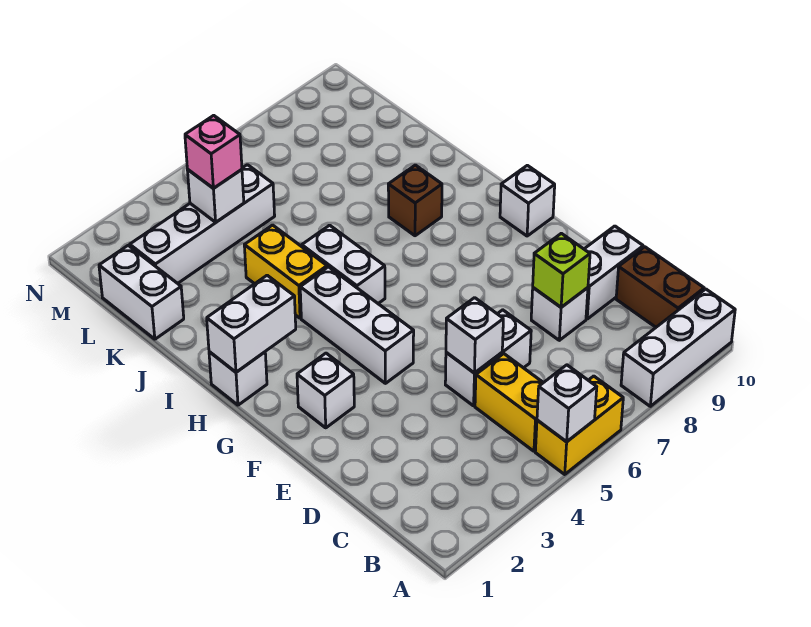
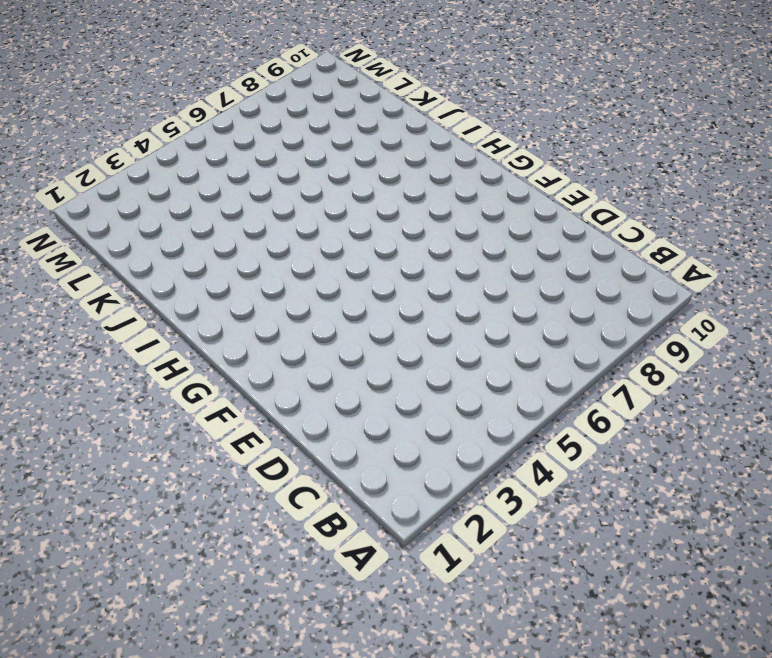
none -> yellow 1x2 brick [535,376,623,474]
none -> white 1x3 brick [621,289,735,406]
none -> yellow 1x2 brick [475,354,543,451]

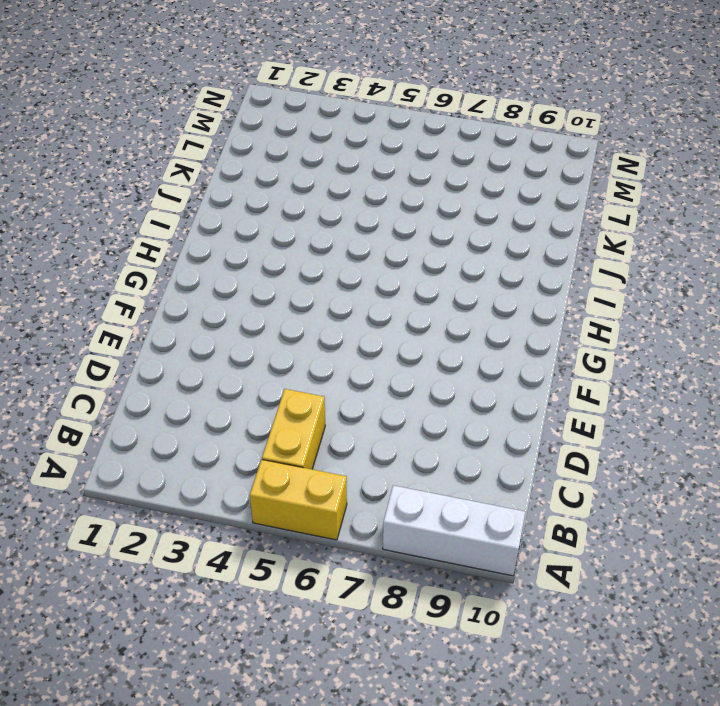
none -> brown 1x2 brick [616,247,704,327]
none -> white 1x2 brick [445,310,531,406]
none -> white 1x1 brick [531,288,588,340]

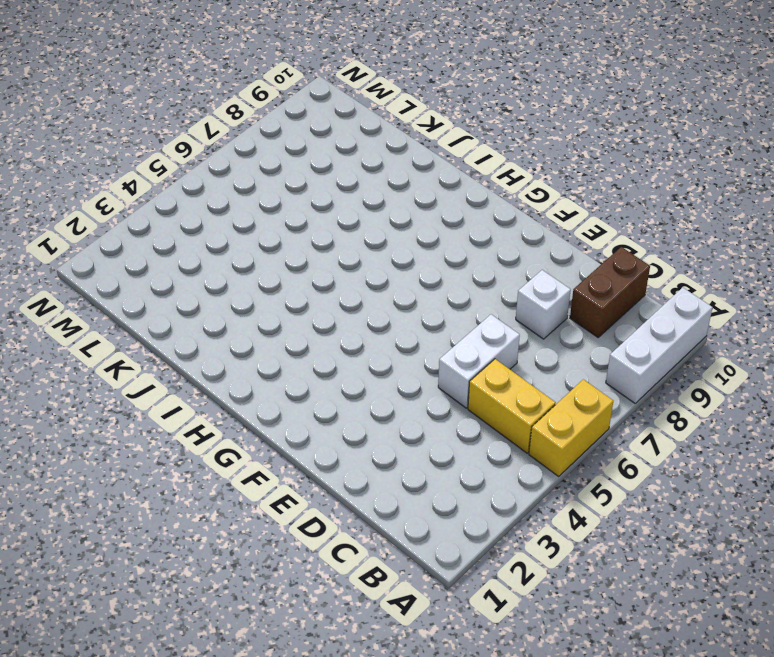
brown 1x2 brick [570,247,650,337] -> brown 1x2 brick turned to [616,247,704,327]
none -> white 1x2 brick [584,226,643,319]
none -> white 1x1 brick [297,353,354,428]
none -> white 1x3 brick [300,267,414,383]

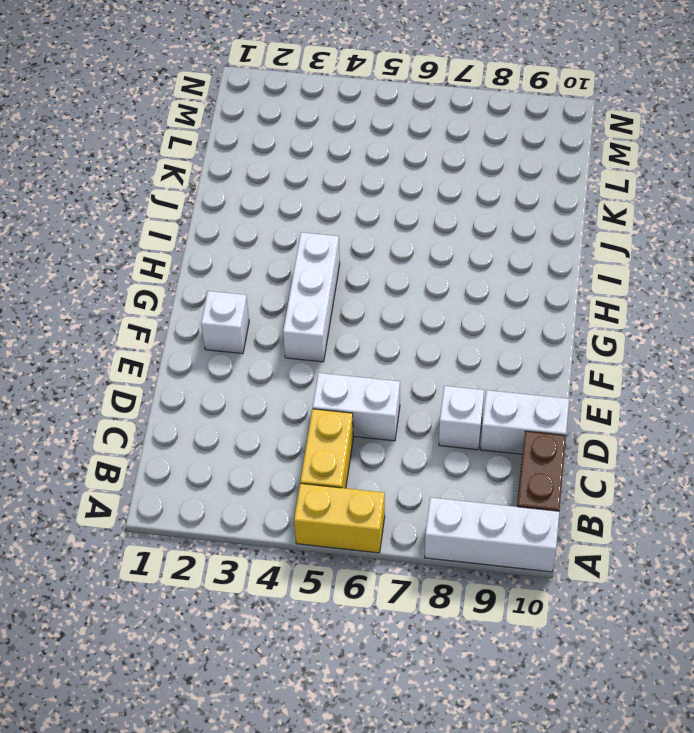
none -> white 1x1 brick [500,165,555,236]
none -> white 1x1 brick [209,352,267,405]
none -> white 1x2 brick [302,225,385,303]

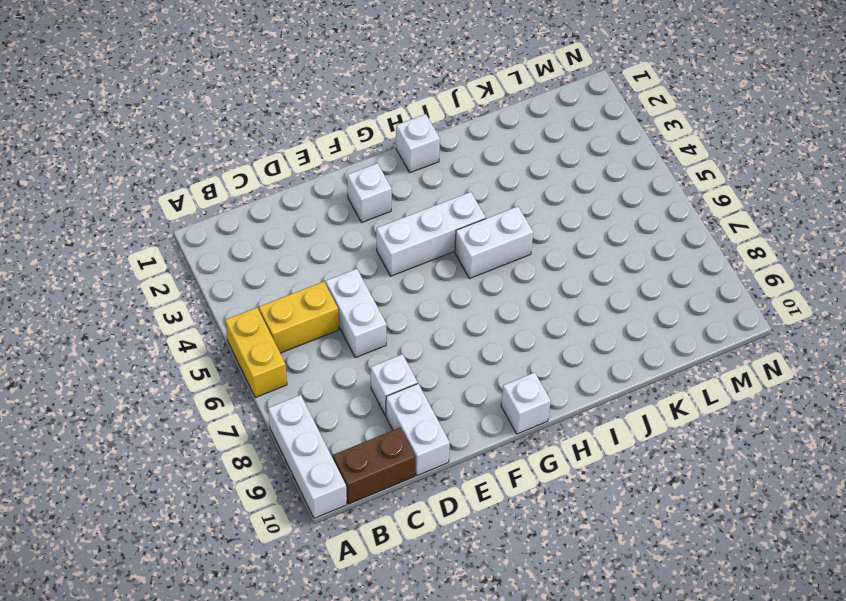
none -> yellow 1x2 brick [244,225,327,318]
none -> brown 1x1 brick [388,165,442,236]
none -> white 1x2 brick [99,245,184,339]

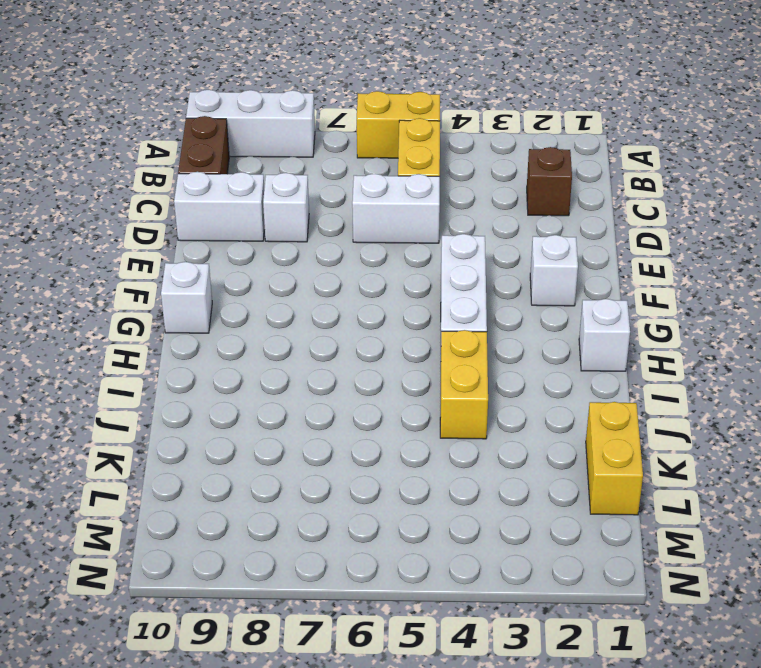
brown 1x1 brick [527,147,572,216] -> brown 1x1 brick moved to [388,165,442,236]
yellow 1x2 brick [586,402,643,515] -> white 1x2 brick [99,245,184,339]
none -> white 1x2 brick [302,225,385,303]
none -> white 1x4 brick [130,165,275,283]
none -> white 1x1 brick [537,365,597,442]

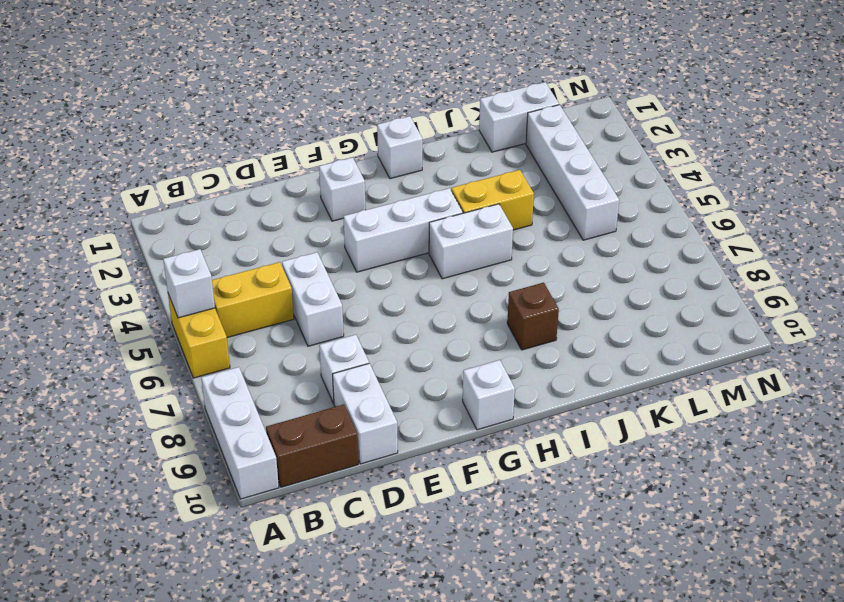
none -> white 1x1 brick [446,298,503,373]
none -> lime 1x1 brick [533,233,590,307]
none -> white 1x2 brick [207,275,296,372]

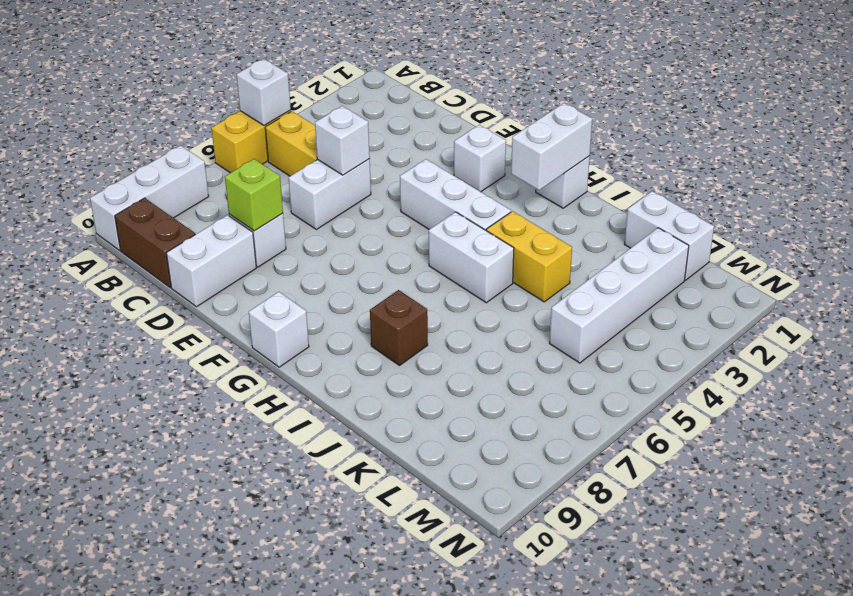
none -> white 1x1 brick [188,170,244,222]
none -> pink 1x1 brick [185,115,242,188]

